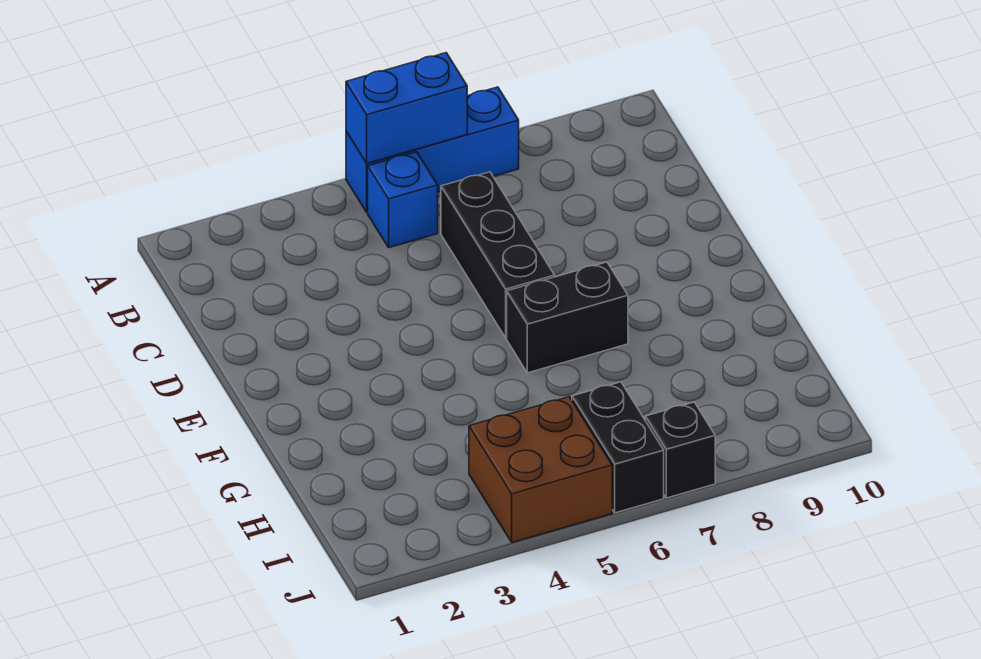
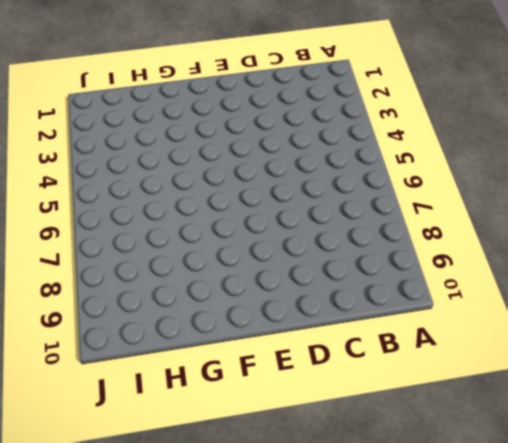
none -> blue 1x3 brick [346,87,519,213]
none -> blue 1x1 brick [368,152,438,248]

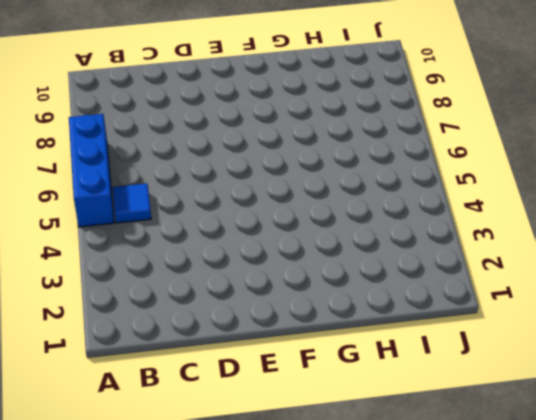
blue 1x1 tile [112,183,151,223] -> blue 1x1 brick [368,152,438,248]
none -> black 1x3 brick [441,172,555,338]
none -> black 1x2 brick [507,262,628,373]

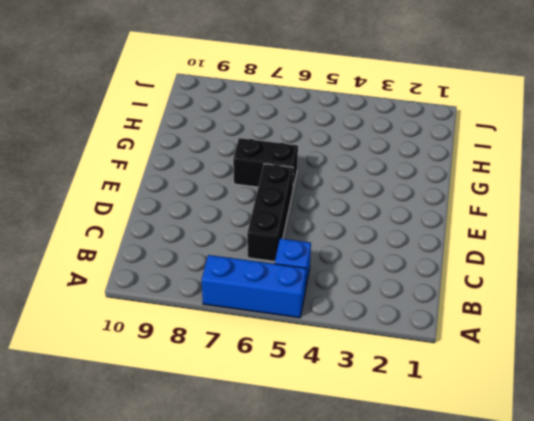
none -> brown 2x2 brick [469,397,612,542]
none -> black 1x2 brick [572,382,664,513]

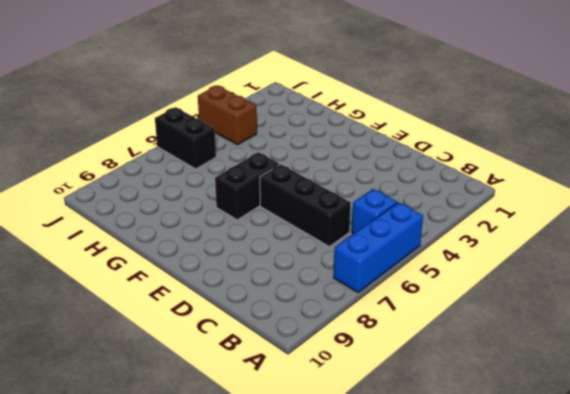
brown 1x2 brick [198,86,257,145] -> brown 2x2 brick [469,397,612,542]
none -> black 1x1 brick [645,402,715,498]
none -> blue 1x2 brick [346,53,467,163]

